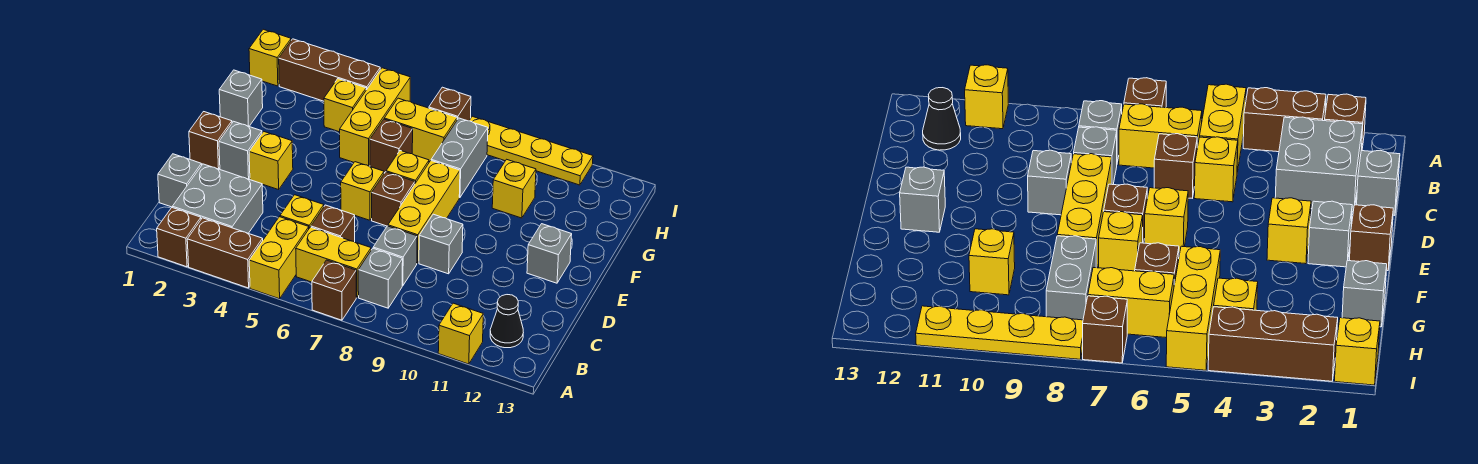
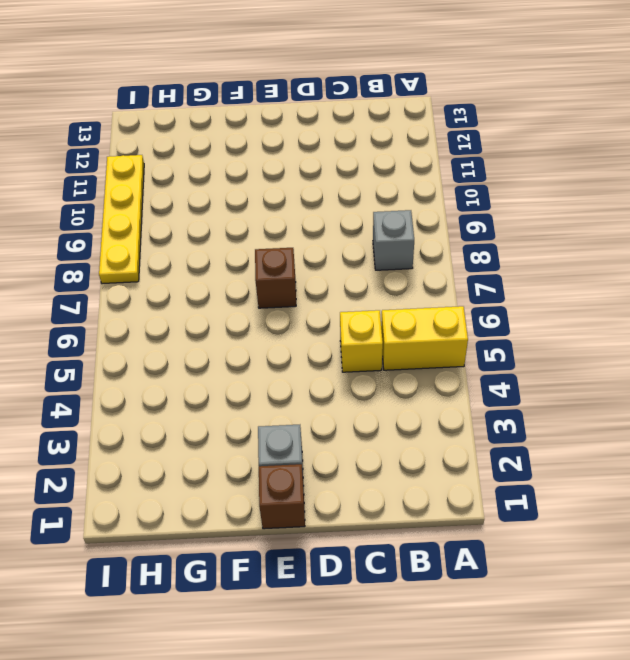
none -> brown 1x1 brick [157,208,201,267]
none -> brown 1x2 brick [187,218,263,288]
none -> brown 1x1 brick [312,260,356,320]
none -> yellow 1x1 brick [438,303,483,364]

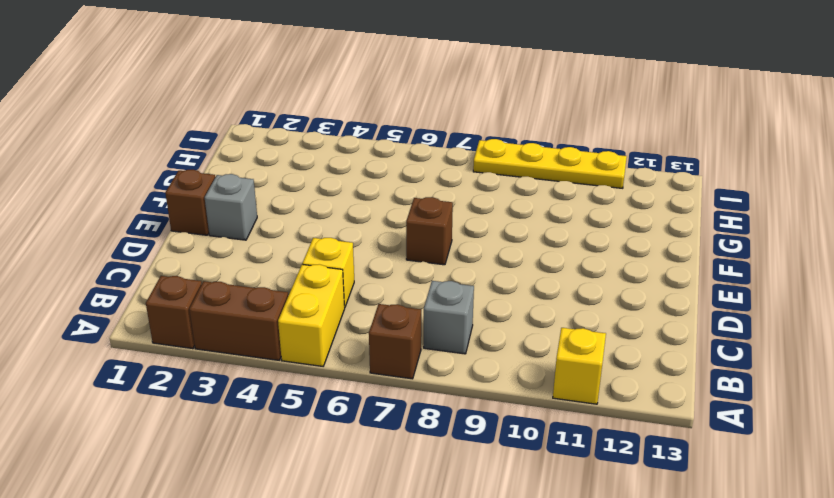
none -> grey 2x2 brick [173,164,263,233]
none -> yellow 1x2 brick [296,227,371,298]
none -> black 1x1 cone [490,295,523,348]
none -> grey 1x1 brick [158,154,202,207]

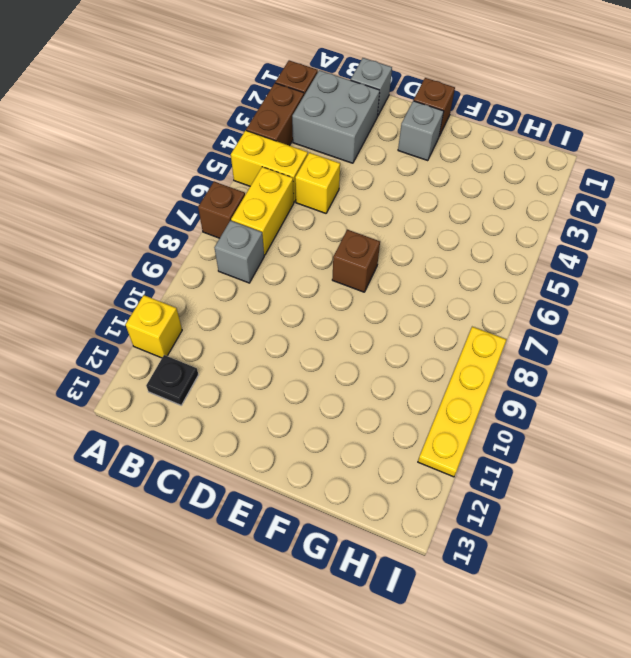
black 1x1 plate [146,355,198,405] -> black 1x1 cone [490,295,523,348]
none -> brown 1x1 brick [311,205,355,242]
none -> grey 1x1 brick [373,226,417,286]
none -> yellow 1x3 brick [388,161,460,263]
none -> grey 1x1 brick [419,214,463,274]

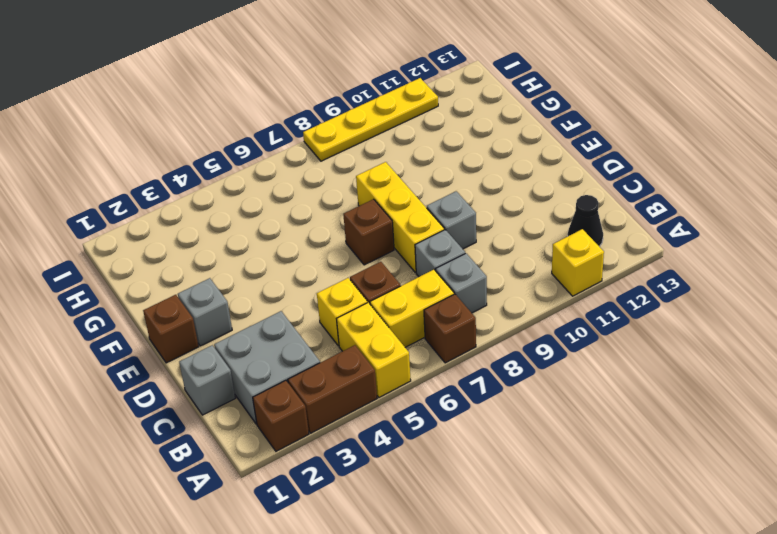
none -> yellow 1x1 brick [249,131,293,190]
none -> yellow 1x1 brick [341,162,384,220]
none -> grey 1x1 brick [527,224,572,283]
none -> yellow 1x1 brick [386,151,429,183]

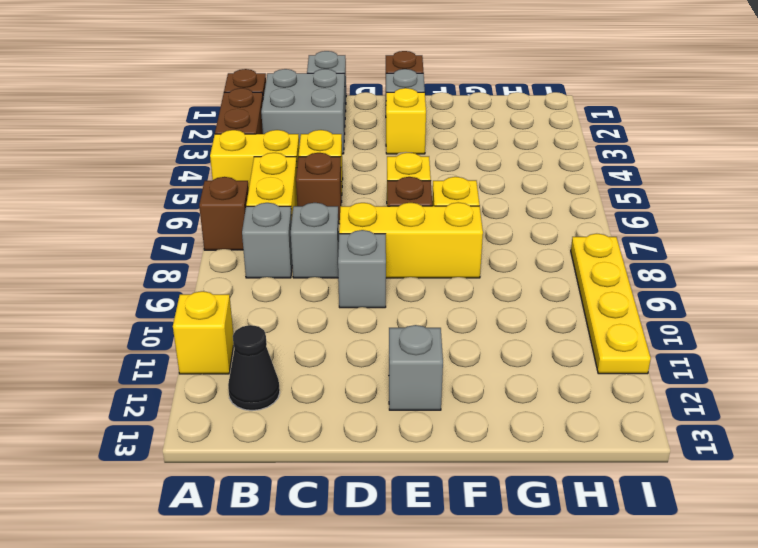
none -> grey 1x1 brick [219,70,263,126]
none -> yellow 1x3 brick [340,68,410,166]
none -> brown 1x1 brick [370,119,413,173]
none -> grey 1x2 brick [431,118,488,198]

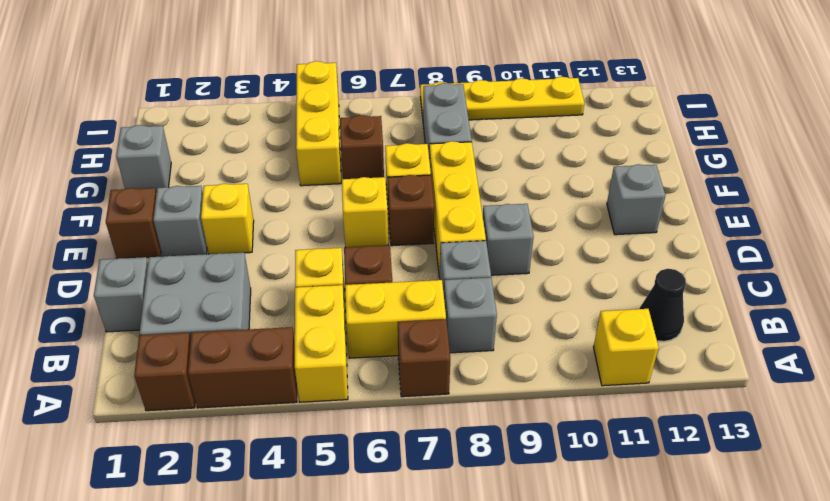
none -> yellow 1x1 brick [492,159,536,218]
none -> yellow 1x1 brick [324,79,366,132]
none -> yellow 1x2 brick [384,98,457,162]
none -> yellow 1x1 brick [249,29,291,86]

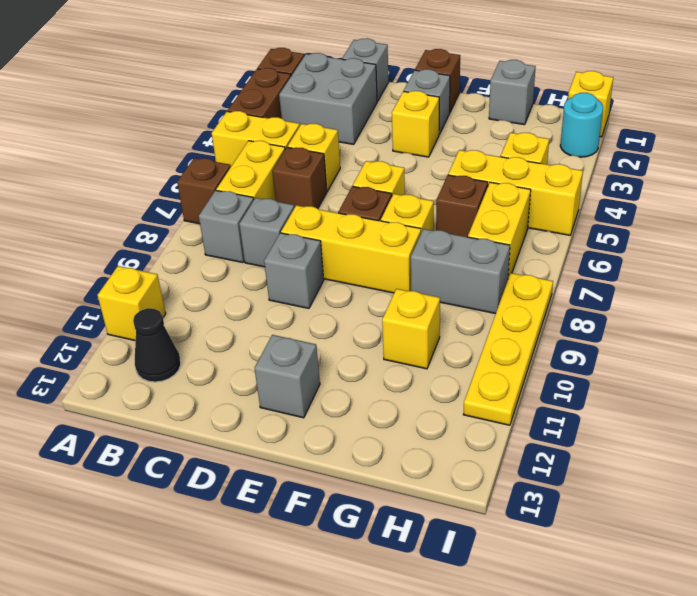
cyan 1x1 round brick [560,93,603,157] -> brown 1x3 brick [279,39,380,101]
none -> brown 1x1 brick [429,87,471,121]

